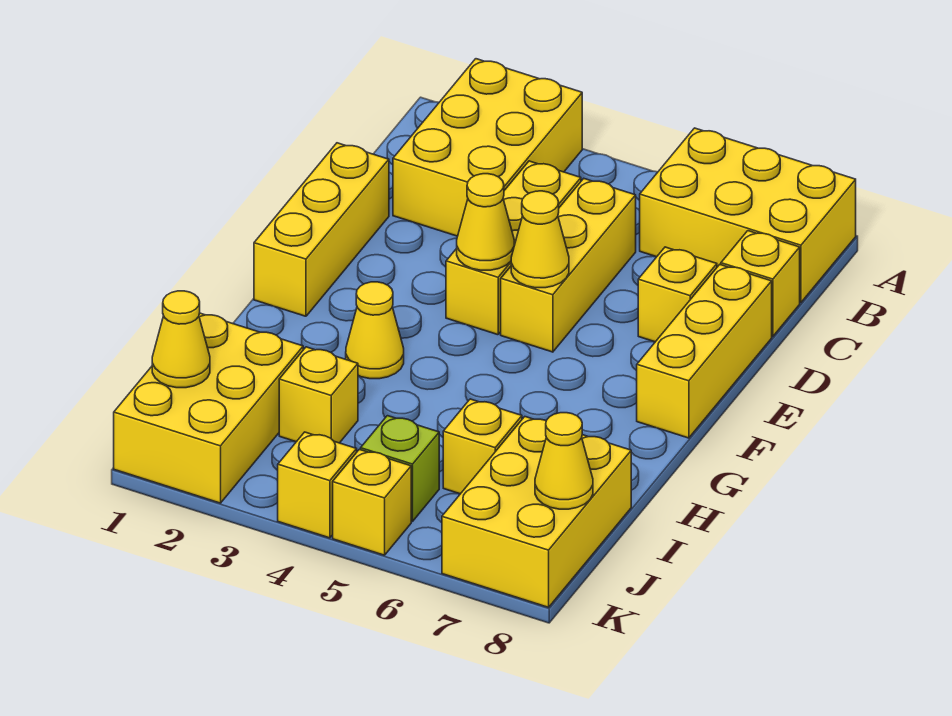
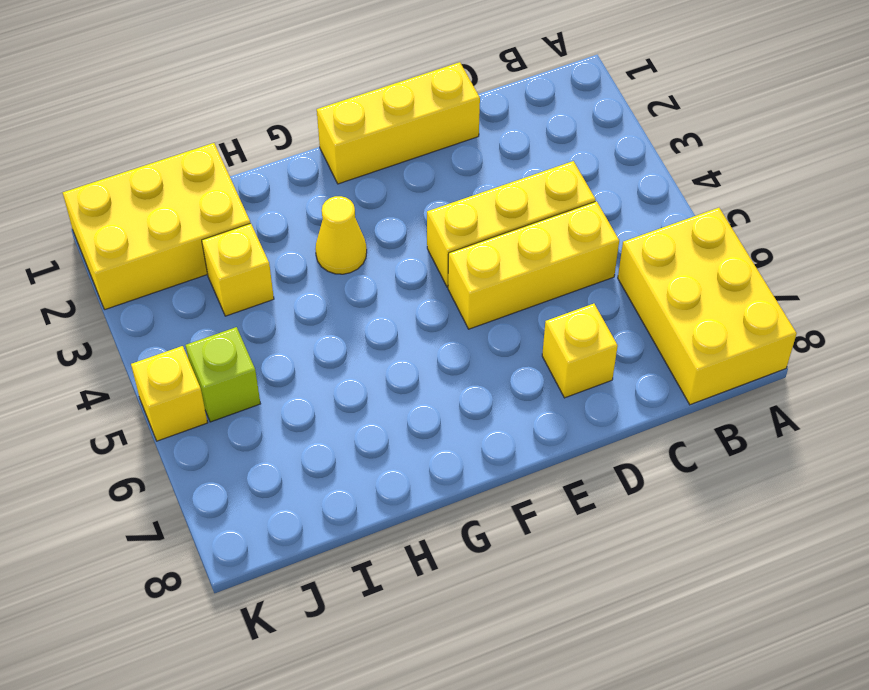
none -> yellow 2x3 brick [393,59,582,236]
none -> yellow 1x1 brick [721,231,800,336]
none -> yellow 1x3 brick [637,265,772,438]

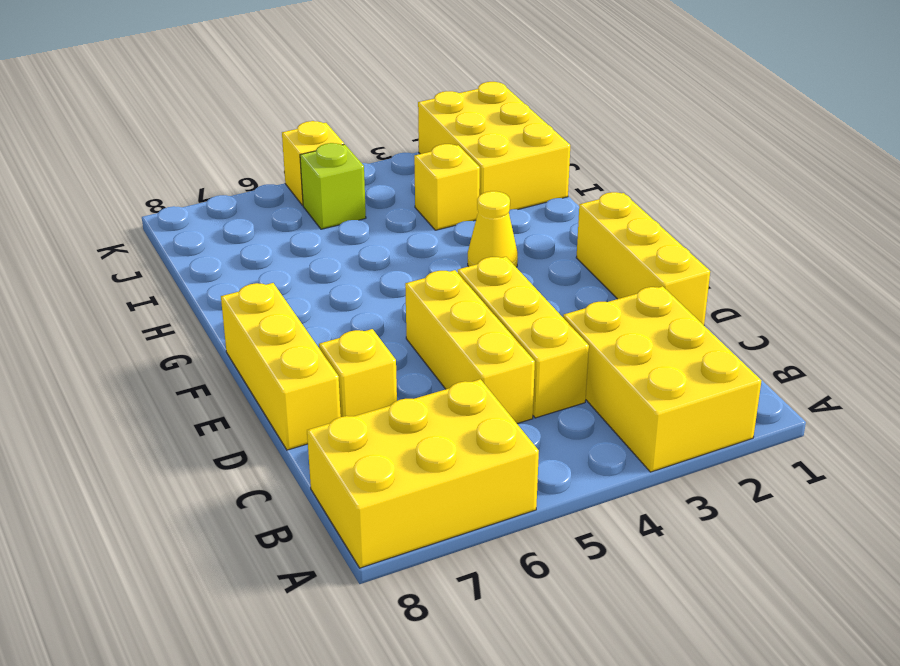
none -> yellow 1x1 brick [721,231,800,336]
none -> yellow 1x1 brick [443,399,522,494]
none -> yellow 2x3 brick [442,417,631,607]

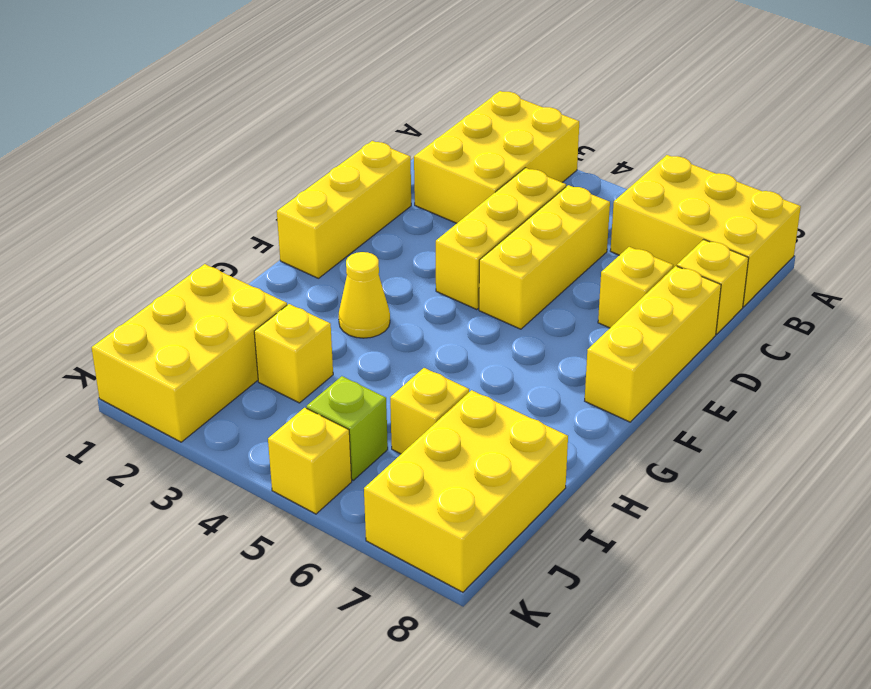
none -> yellow 1x1 brick [278,432,357,538]
none -> yellow 1x1 cone [457,174,514,270]
none -> yellow 1x1 cone [511,191,569,288]

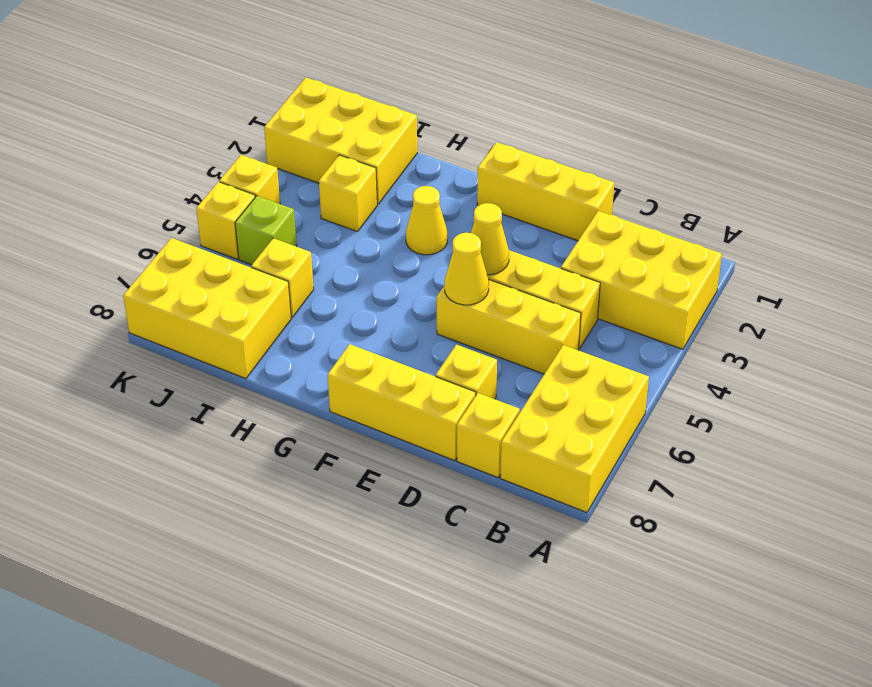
none -> yellow 1x1 cone [152,291,210,388]
none -> yellow 1x1 cone [535,413,593,509]

